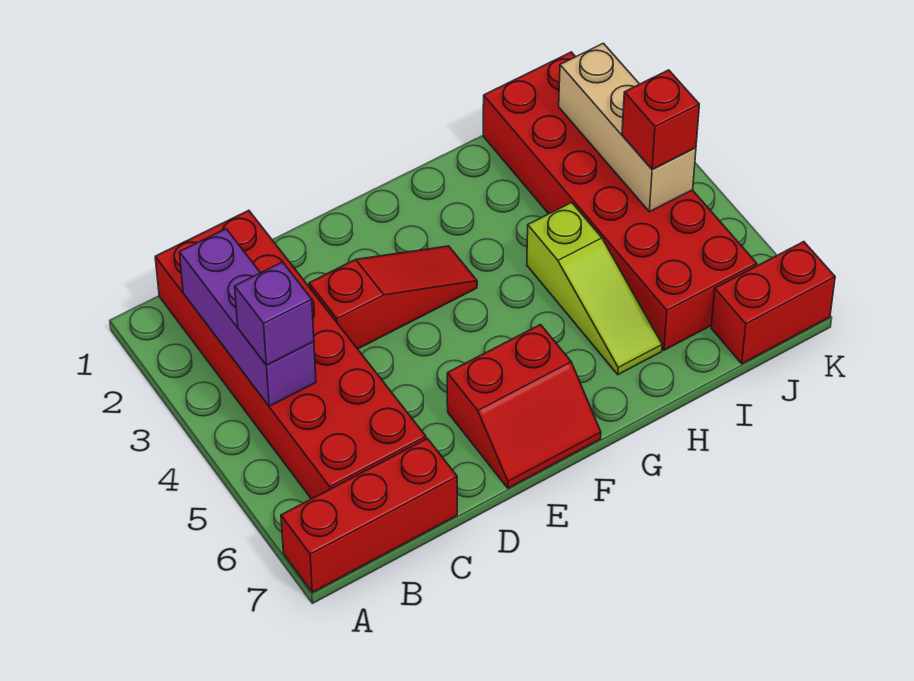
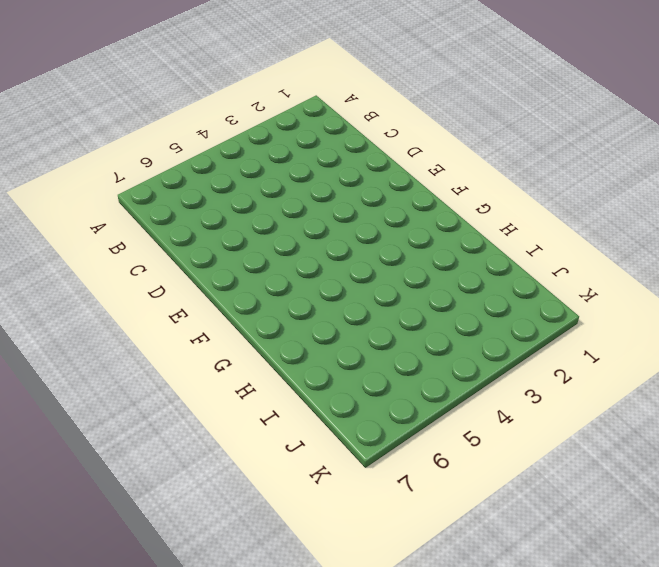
none -> red 1x3 brick [281,438,457,592]
none -> red 2x6 brick [155,210,426,499]

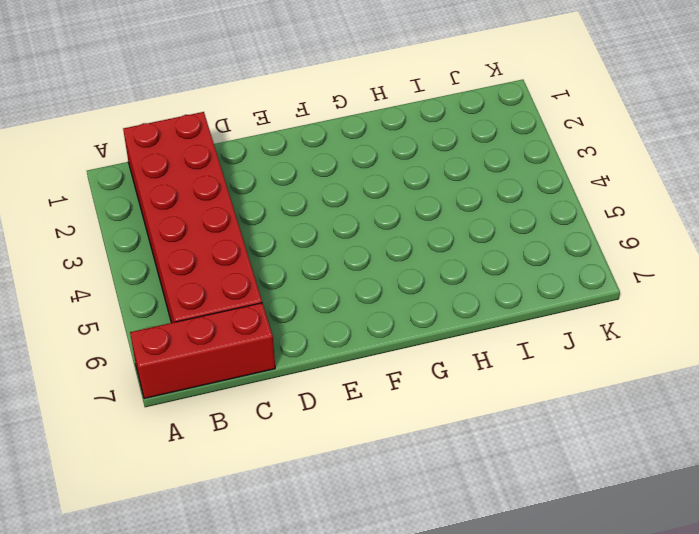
none -> red 1x3 slope [309,246,477,349]
none -> red 2x2 slope [447,325,601,488]

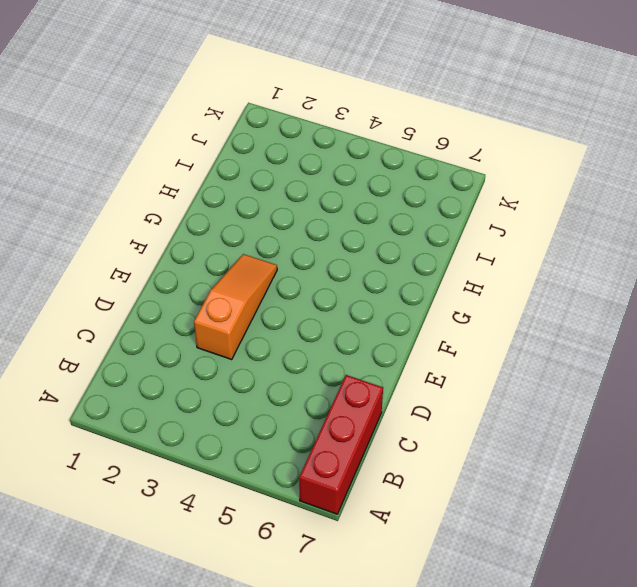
orange 1x3 slope [194,254,277,359] -> red 1x3 slope [309,246,477,349]
none -> red 2x6 brick [155,210,426,499]
none -> red 2x2 slope [447,325,601,488]

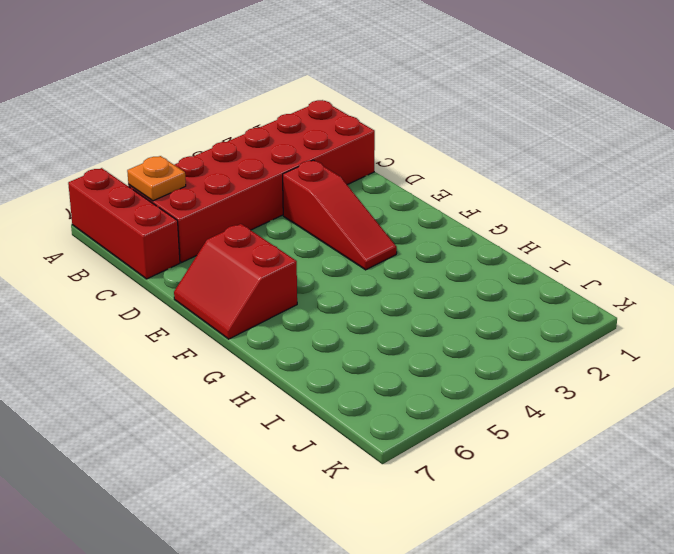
orange 1x1 plate [127,156,186,201] -> none
none -> lime 1x3 slope [527,202,662,375]
none -> red 2x6 brick [483,52,757,350]

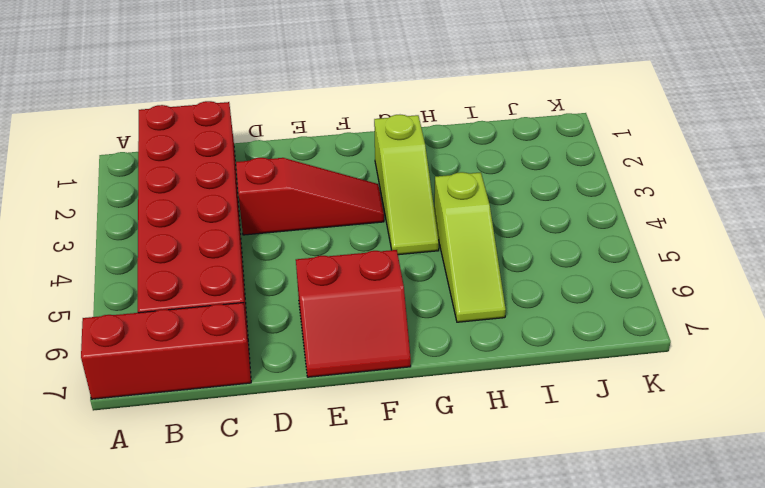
lime 1x3 slope [374,115,439,255] -> none
none -> red 2x6 brick [483,52,757,350]
none -> red 1x2 brick [711,242,835,364]

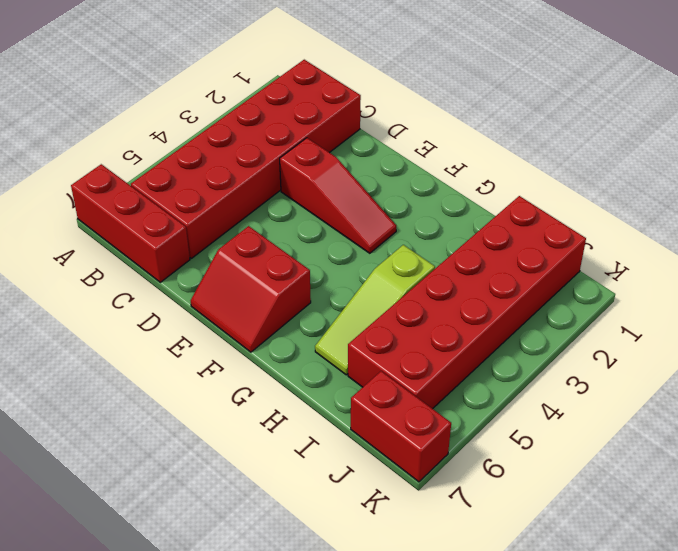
none -> purple 1x3 brick [179,229,316,406]
none -> tan 1x3 brick [559,43,696,212]

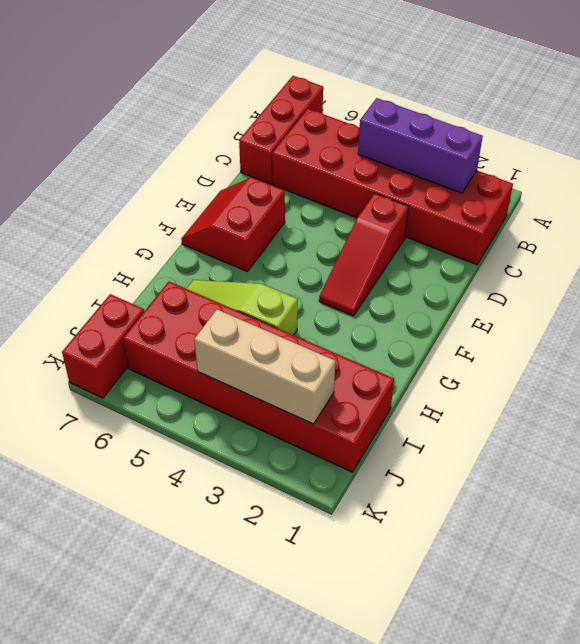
none -> purple 1x1 brick [235,262,314,365]
none -> red 1x1 brick [622,70,699,170]

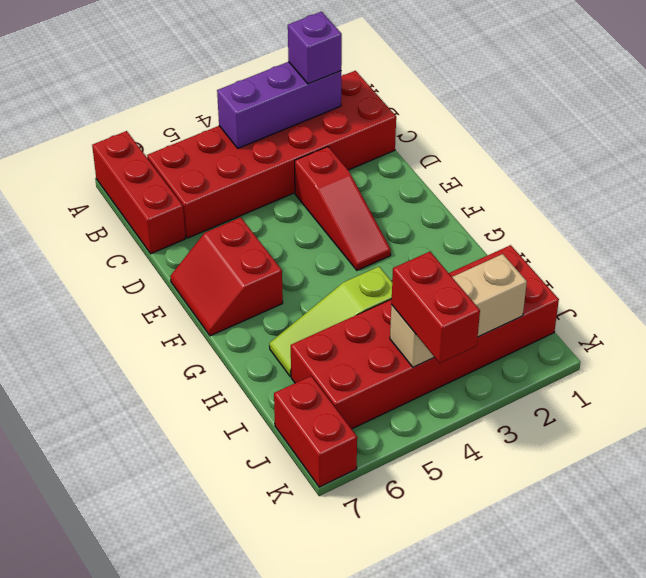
purple 1x1 brick [288,12,342,84] -> purple 1x1 brick moved to [235,262,314,365]
red 1x2 brick [391,252,480,363] -> red 1x1 brick [622,70,699,170]

